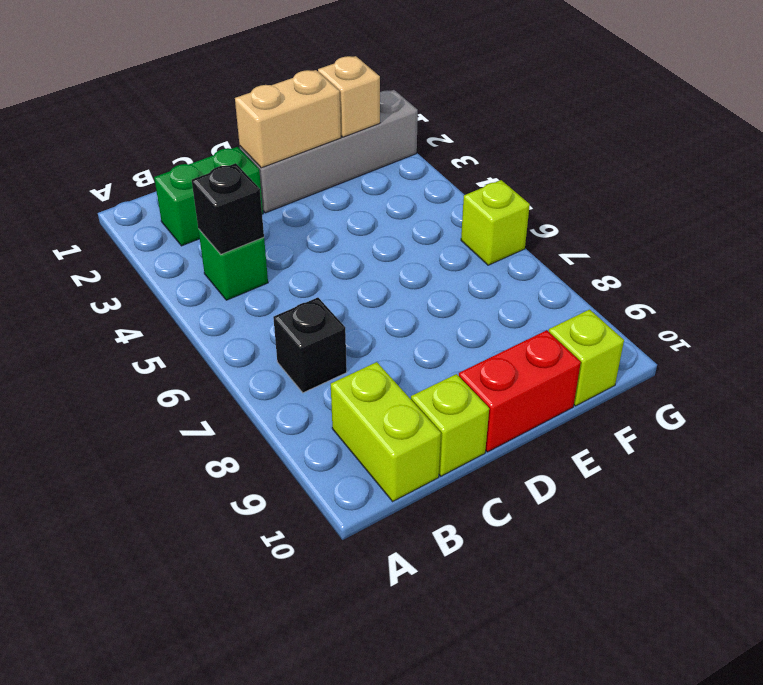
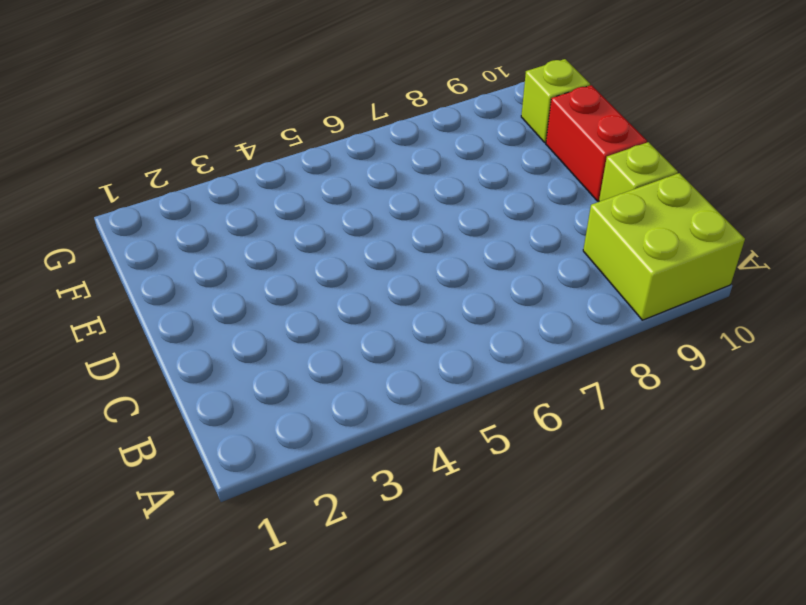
lime 2x2 brick [583,173,745,320] -> lime 1x2 brick [331,362,441,501]
none -> green 1x2 brick [154,147,263,246]
none -> green 1x1 brick [198,229,268,300]
none -> black 1x1 brick [273,298,347,393]

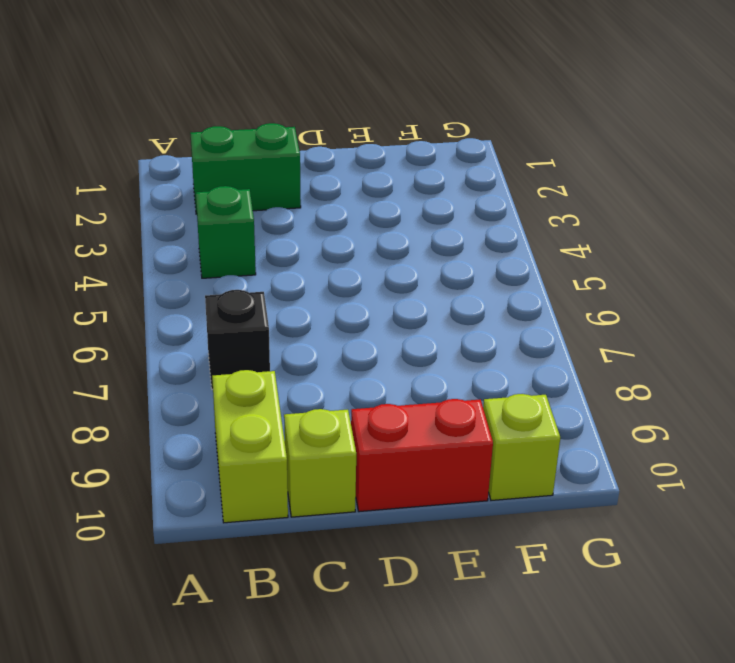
none -> grey 1x4 brick [240,90,418,213]
none -> lime 1x1 brick [461,180,530,265]
none -> black 1x1 brick [192,163,264,254]

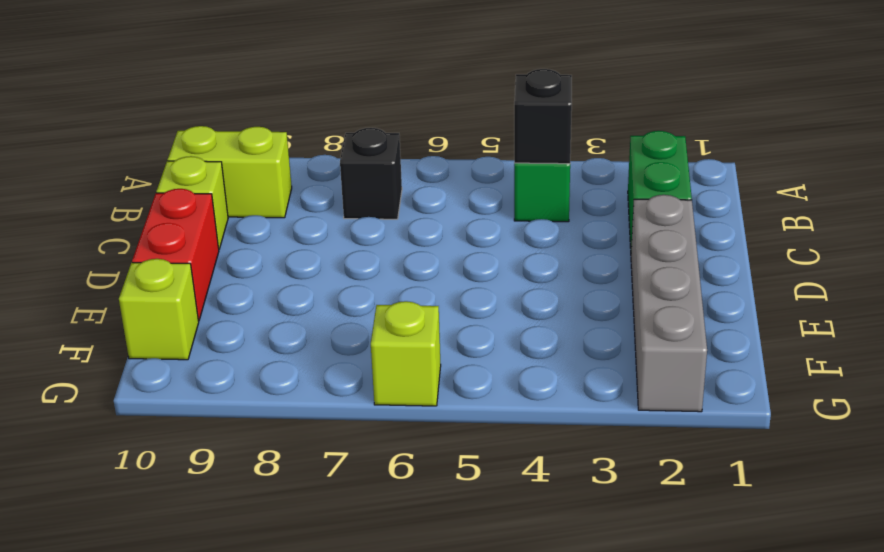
none -> tan 1x2 brick [235,70,341,168]
none -> tan 1x1 brick [318,56,380,137]

